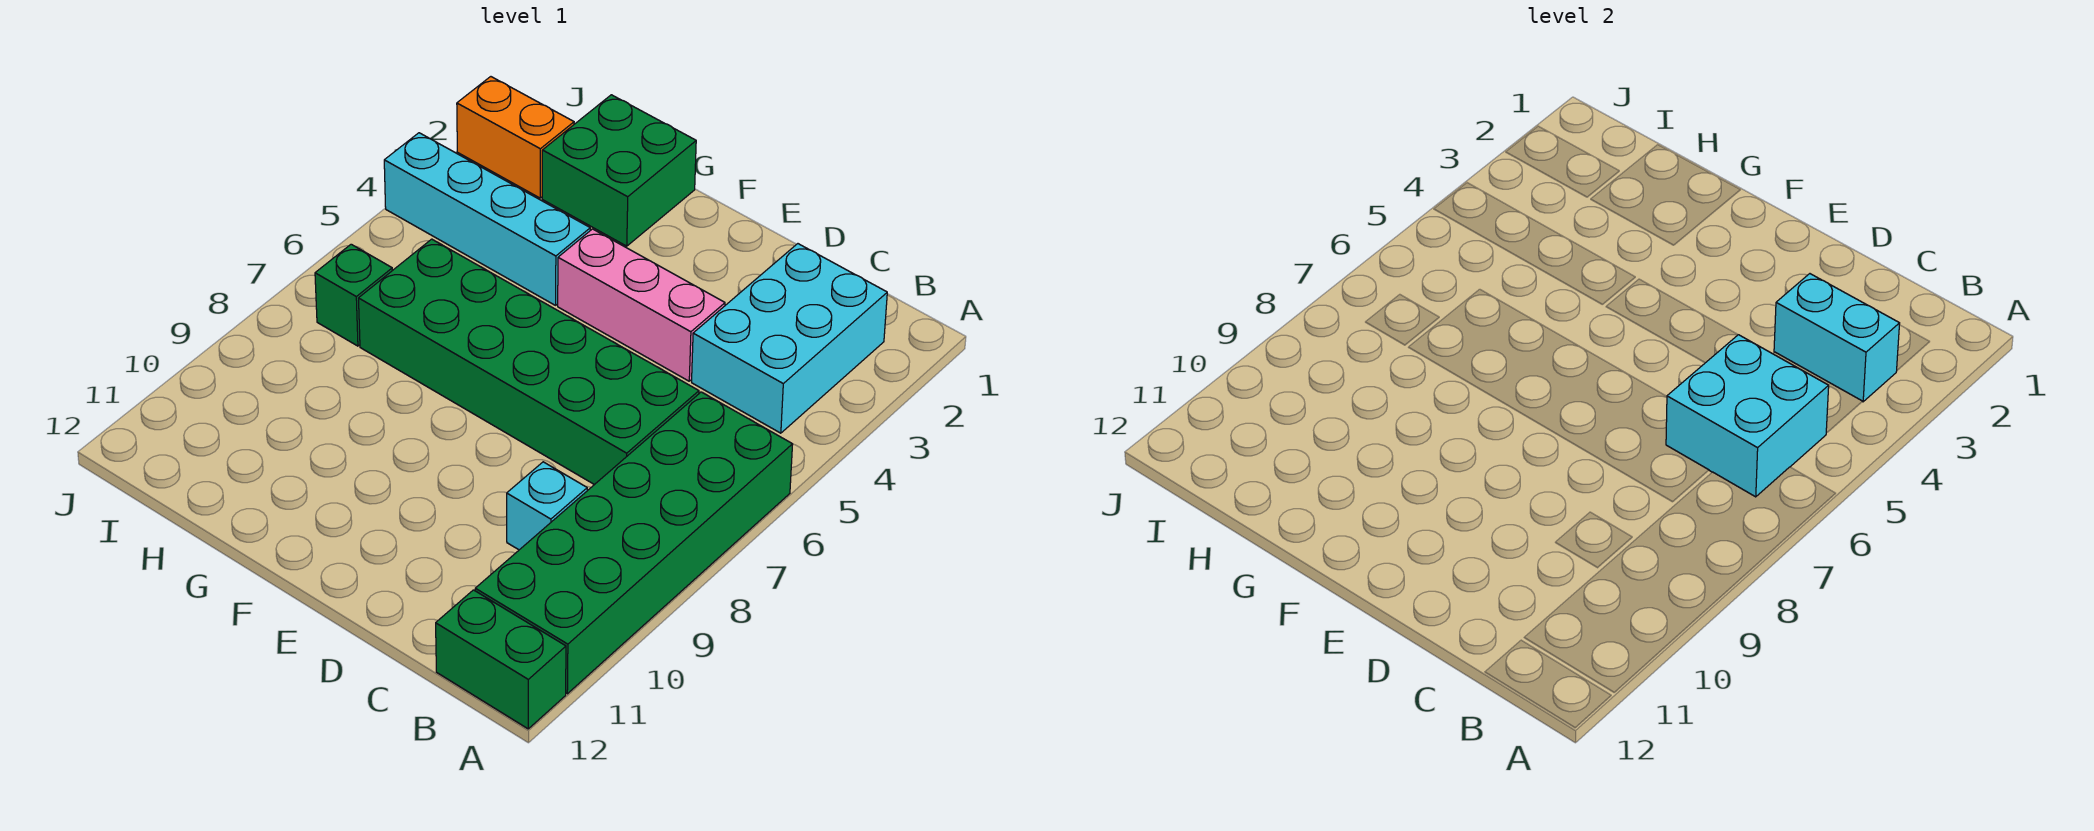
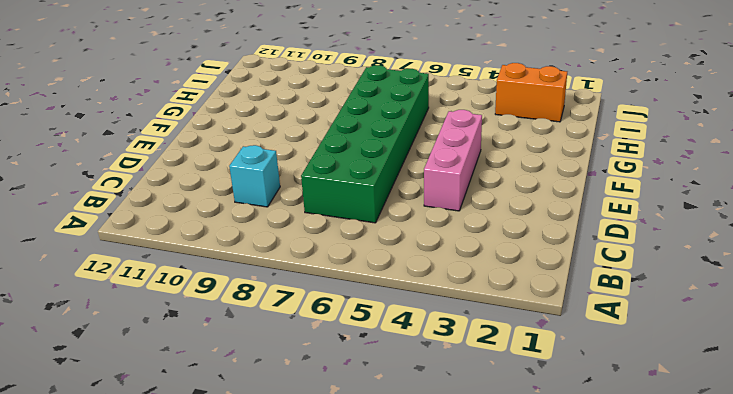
orange 1x2 brick [495,63,567,122] -> orange 1x2 brick turned to [457,77,574,198]
none -> green 2x6 brick [475,392,793,694]
none -> green 1x2 brick [436,590,566,729]
none -> cyan 2x3 brick [692,244,887,433]

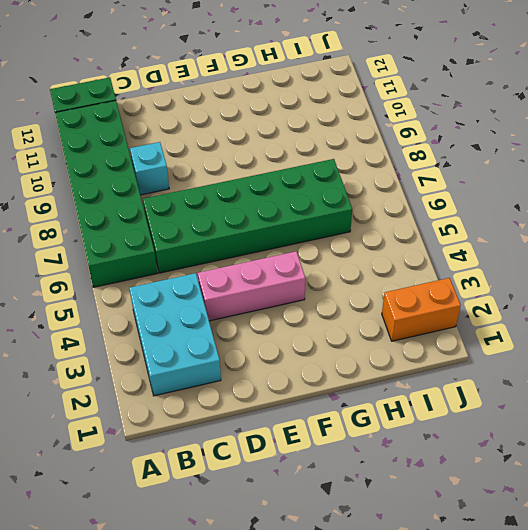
none -> green 2x2 brick [542,95,696,246]
none -> cyan 1x4 brick [384,133,590,305]
none -> green 1x1 brick [315,244,392,346]

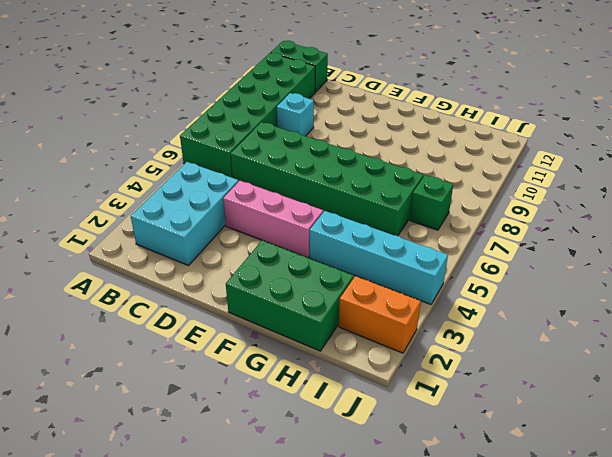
green 2x3 brick [226,240,354,351] -> green 2x2 brick [542,95,696,246]
none -> cyan 1x2 brick [1774,274,1900,402]
none -> cyan 2x2 brick [1666,335,1829,497]

